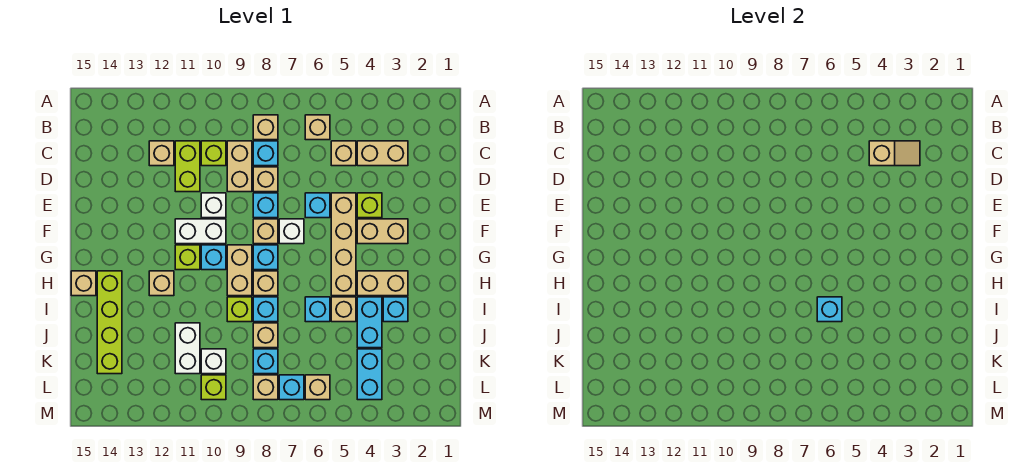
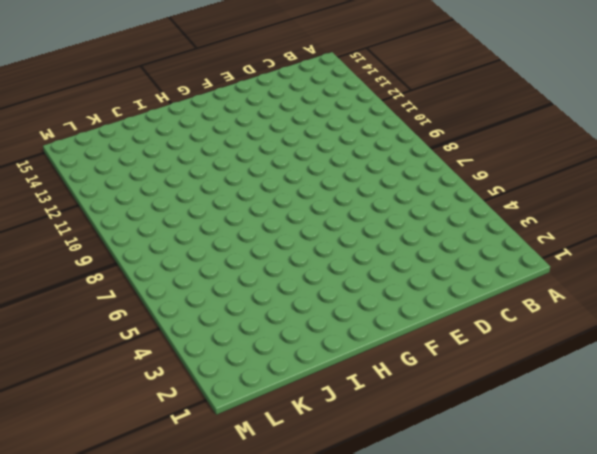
none -> tan 1x1 brick [305,115,330,140]
none -> tan 1x1 brick [253,115,278,140]
none -> tan 1x2 brick [357,141,408,166]
none -> tan 1x1 brick [331,141,356,166]

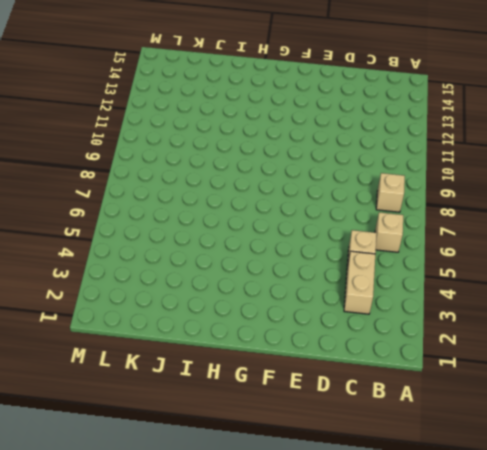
none -> cyan 1x1 brick [253,141,278,166]
none -> tan 1x2 brick [227,141,252,192]
none -> lime 1x1 brick [201,141,226,166]
none -> lime 1x2 brick [175,141,200,192]

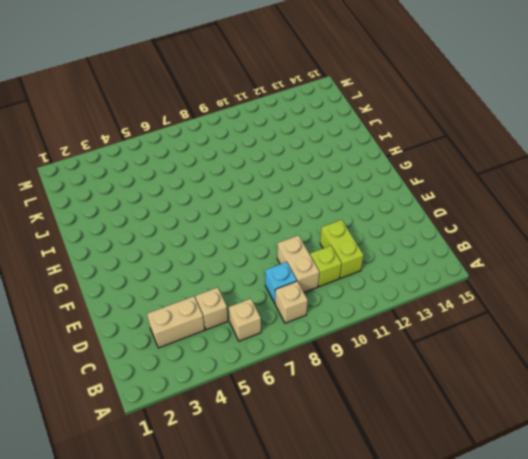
none -> tan 1x1 brick [149,141,174,166]
none -> tan 1x1 brick [253,167,278,192]
none -> lime 1x1 brick [357,193,382,218]
none -> tan 1x4 brick [331,193,356,296]

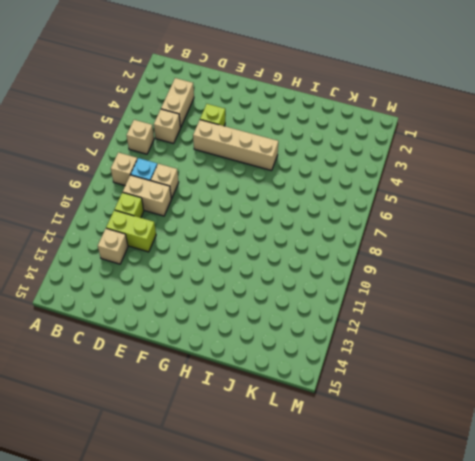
none -> cyan 1x1 brick [305,193,330,218]
none -> cyan 1x1 brick [253,193,278,218]
none -> white 1x1 brick [201,193,226,218]
none -> tan 1x2 brick [357,219,408,244]

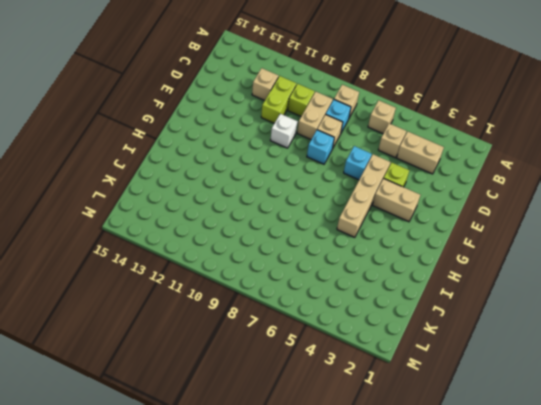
none -> white 1x1 brick [279,219,304,244]
none -> tan 1x1 brick [253,219,278,244]
none -> white 1x2 brick [175,219,226,244]
none -> cyan 1x1 brick [253,245,278,270]

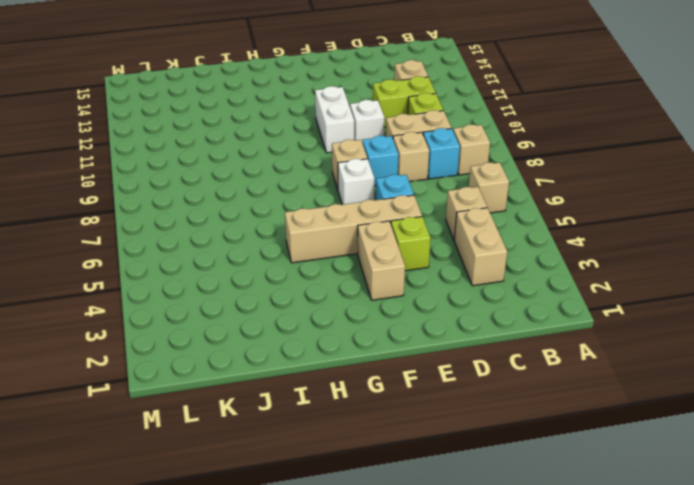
none -> cyan 1x1 brick [253,245,278,270]
none -> tan 1x2 brick [227,245,252,296]
none -> cyan 1x1 brick [201,245,226,270]
none -> lime 1x1 brick [175,245,200,270]

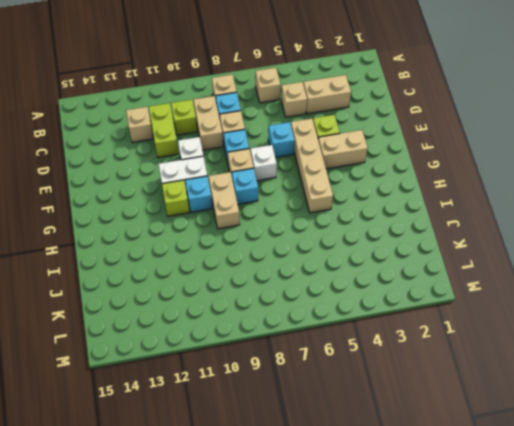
none -> tan 1x2 brick [357,271,408,296]
none -> tan 1x1 brick [253,271,278,296]
none -> tan 1x1 brick [149,271,174,296]
none -> lime 1x4 brick [97,271,122,374]

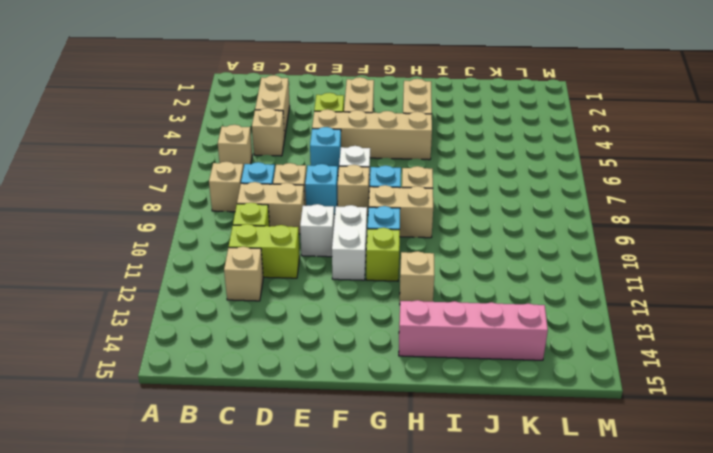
pink 1x4 brick [399,300,548,360] -> lime 1x4 brick [97,271,122,374]
none -> tan 1x1 brick [71,271,96,296]
none -> cyan 1x1 brick [383,297,408,322]
none -> cyan 1x2 brick [357,297,382,348]
none -> tan 1x1 brick [331,297,356,322]

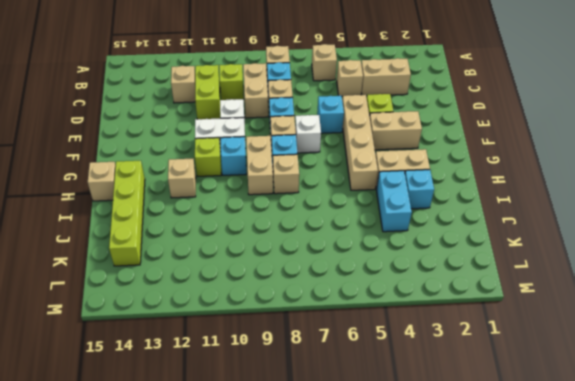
none -> tan 1x1 brick [331,297,356,322]
none -> cyan 1x1 brick [305,297,330,322]
none -> cyan 1x1 brick [253,297,278,322]
none -> lime 1x1 brick [227,297,252,322]

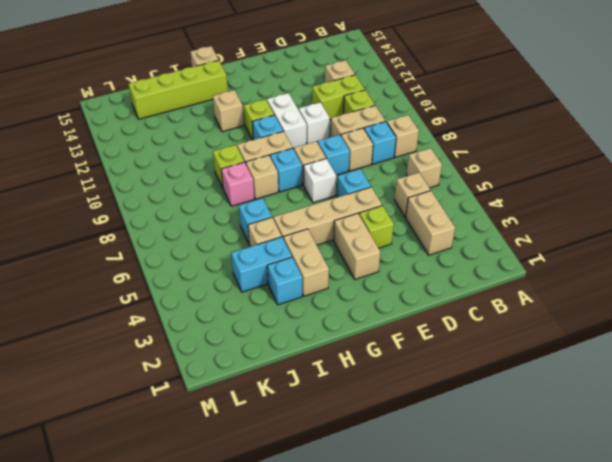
pink 1x1 brick [221,162,254,206] -> cyan 1x1 brick [253,297,278,322]
none -> tan 1x1 brick [253,323,278,348]
none -> white 1x2 brick [175,323,200,374]
none -> cyan 1x2 brick [357,349,382,400]
none -> cyan 1x1 brick [253,349,278,374]

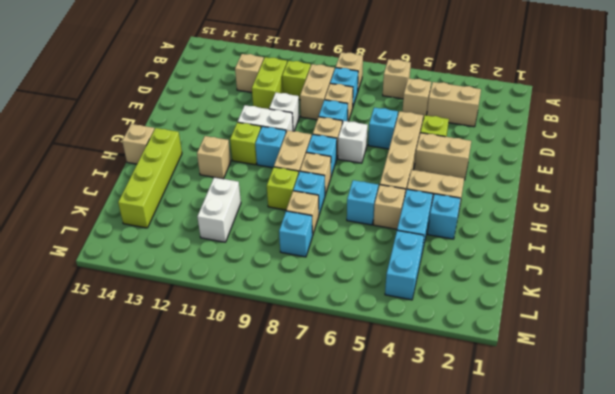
none -> white 1x1 brick [201,349,226,374]
none -> tan 1x1 brick [305,375,330,400]
none -> cyan 1x1 brick [279,375,304,400]
none -> tan 1x1 brick [253,375,278,400]

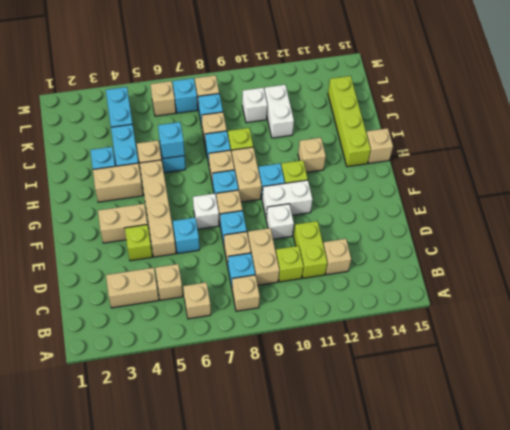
none -> lime 1x1 brick [201,375,226,400]
none -> tan 1x2 slope [869,141,920,166]

